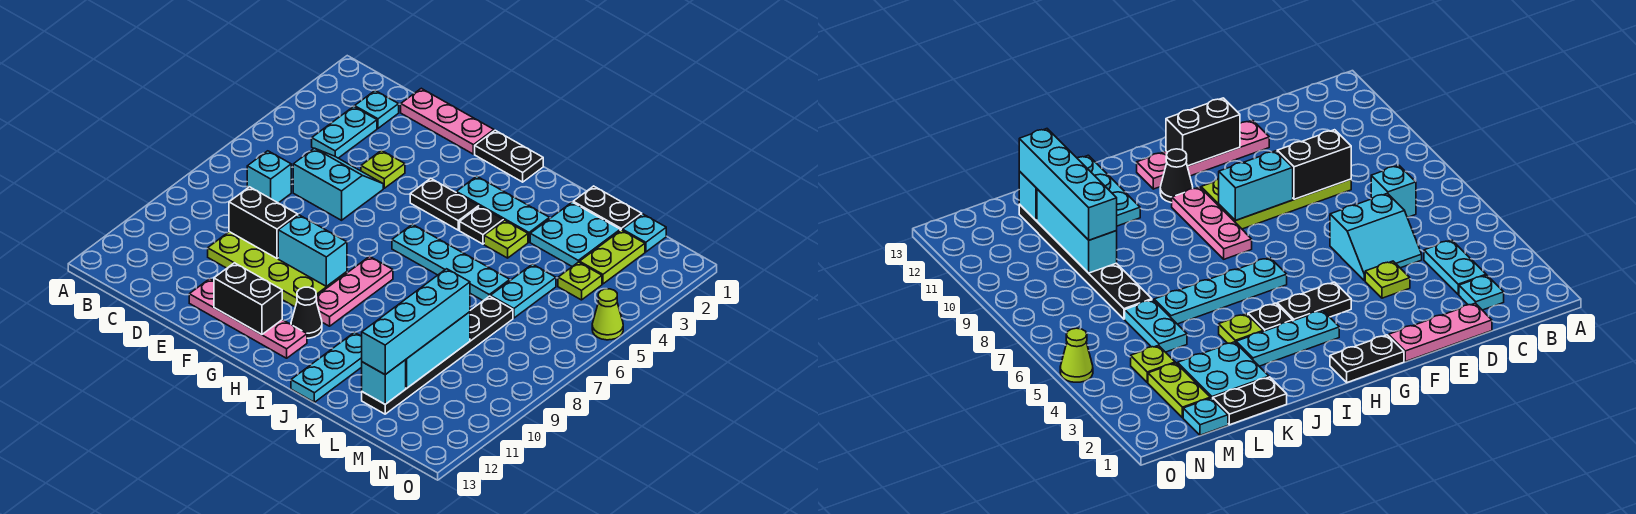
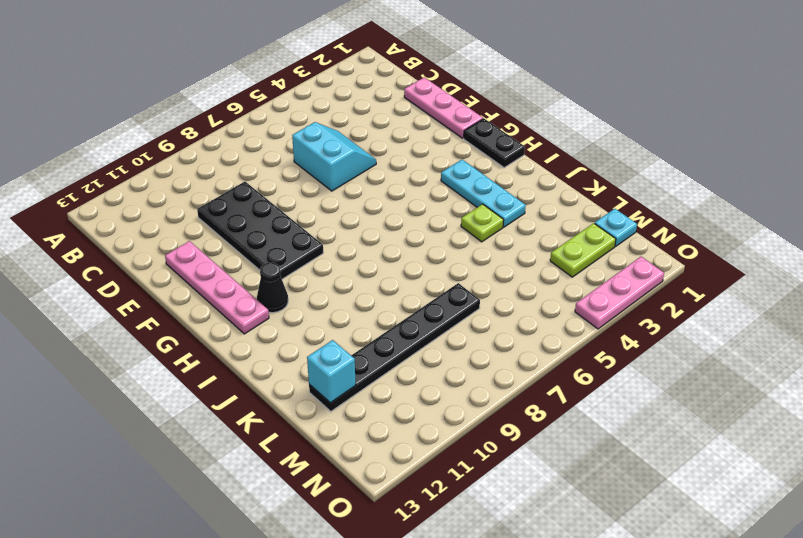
black 2x4 plate [197,182,323,279] -> lime 2x4 plate [208,232,347,307]
pink 1x3 plate [575,257,664,329] -> pink 1x3 plate moved to [316,256,393,326]
none -> cyan 1x1 plate [355,90,399,128]
none -> cyan 1x2 plate [312,106,377,158]
none -> cyan 1x1 brick [247,151,291,203]
none -> lime 1x1 plate [361,150,405,188]

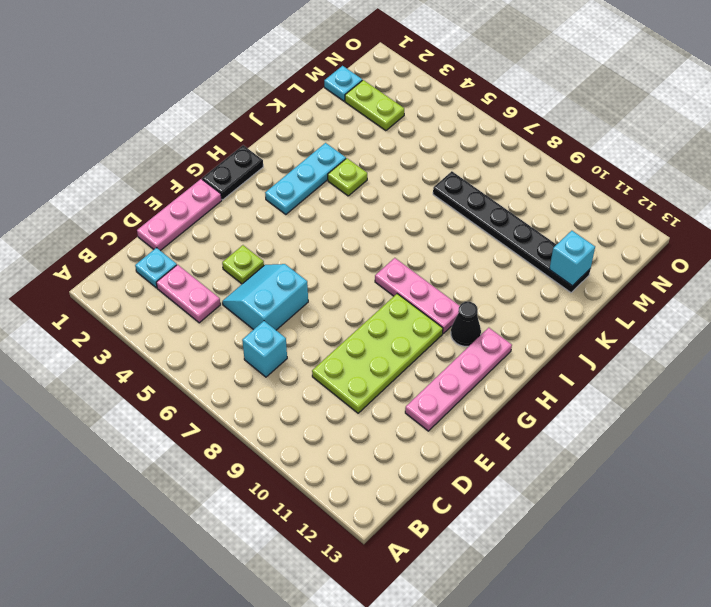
pink 1x2 plate [156,265,220,323] -> cyan 1x2 plate [312,106,377,158]
none -> black 1x2 plate [410,178,479,230]
none -> cyan 1x4 plate [392,224,510,301]
none -> black 1x1 plate [460,206,503,244]
none -> cyan 1x3 plate [291,332,362,402]

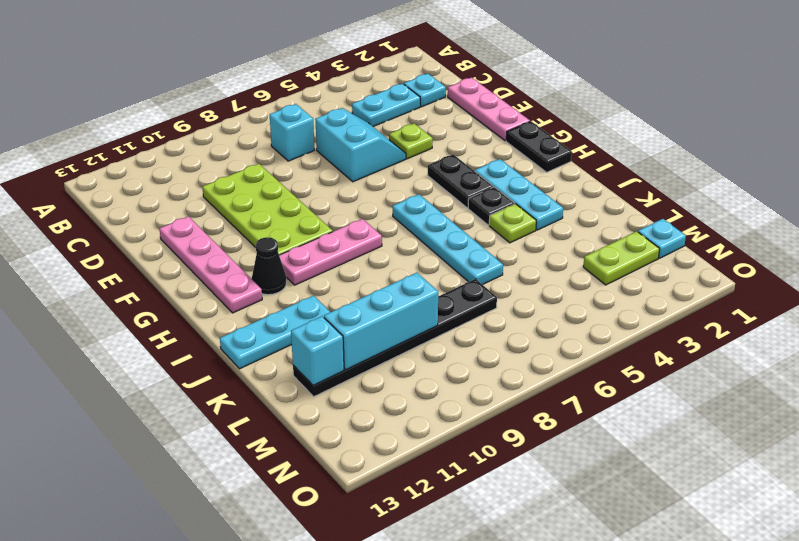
none -> black 1x2 plate [573,186,642,231]
none -> cyan 2x2 plate [530,202,620,267]
none -> cyan 1x2 plate [491,264,556,318]
none -> lime 1x1 plate [558,262,602,300]

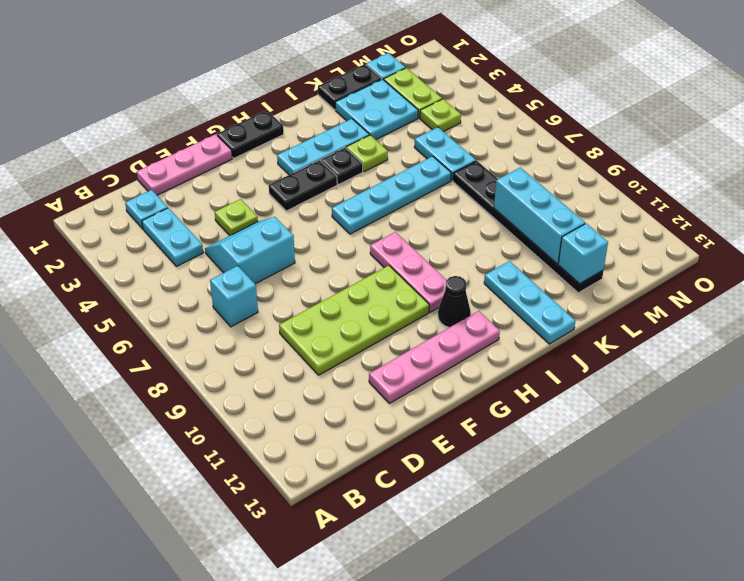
none -> lime 1x1 cone [592,289,623,340]
none -> black 1x2 brick [229,187,298,258]
none -> cyan 1x2 brick [278,215,347,286]
none -> black 1x2 brick [214,263,282,335]

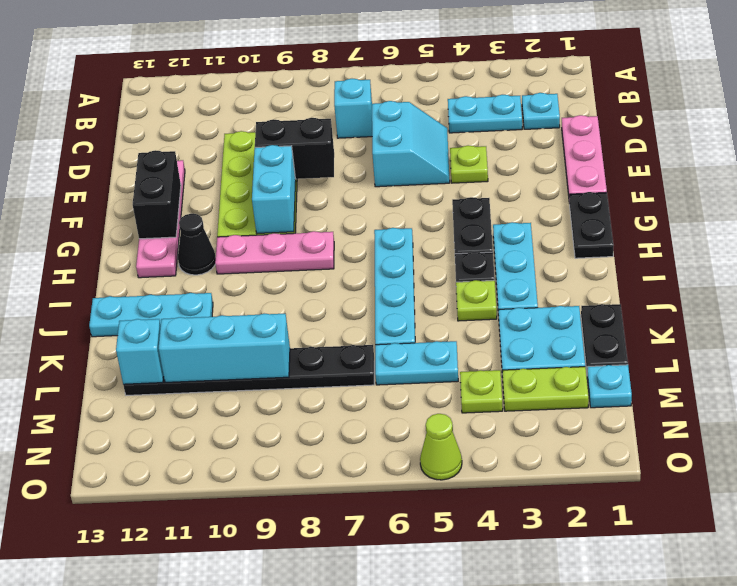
black 1x2 brick [255,118,334,179] -> black 1x2 brick turned to [229,187,298,258]
none -> cyan 1x4 brick [362,269,470,374]

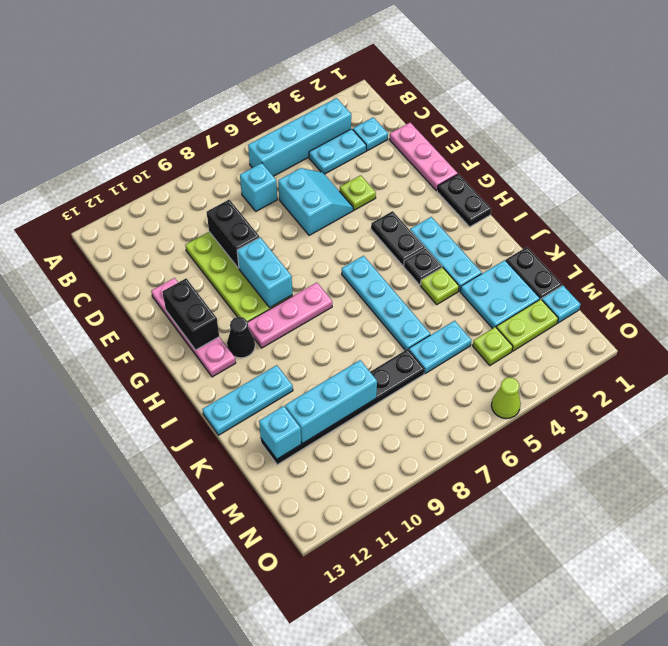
cyan 1x4 brick [248,98,351,176] -> cyan 1x4 brick moved to [362,269,470,374]

